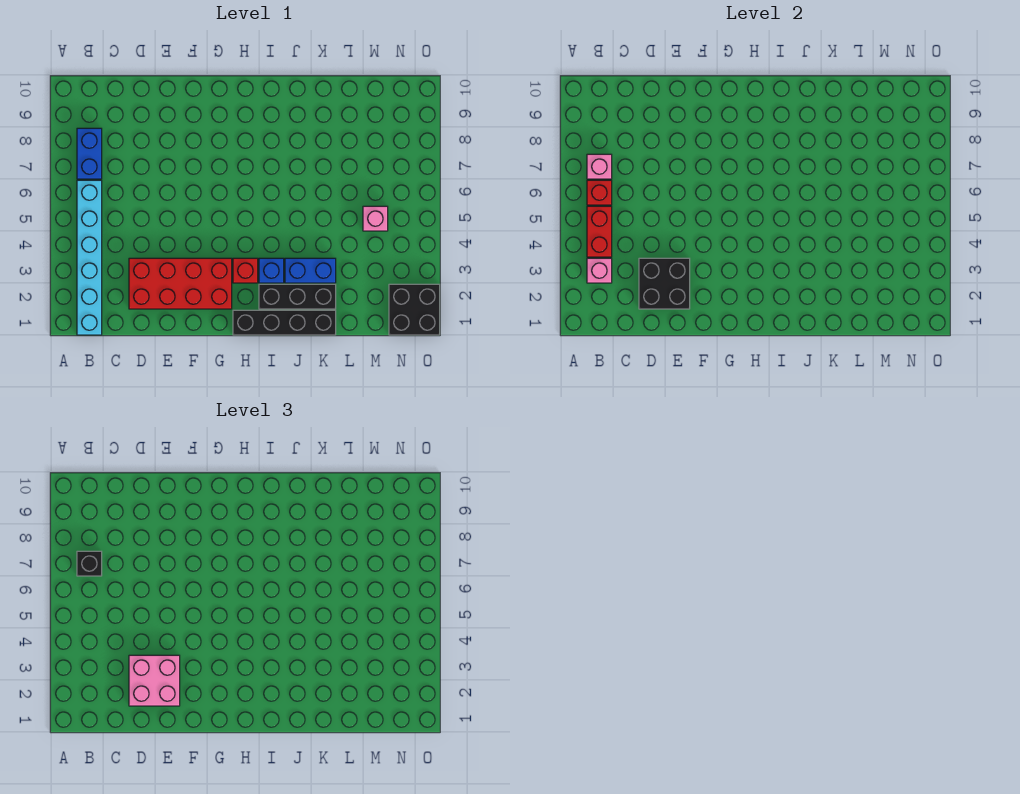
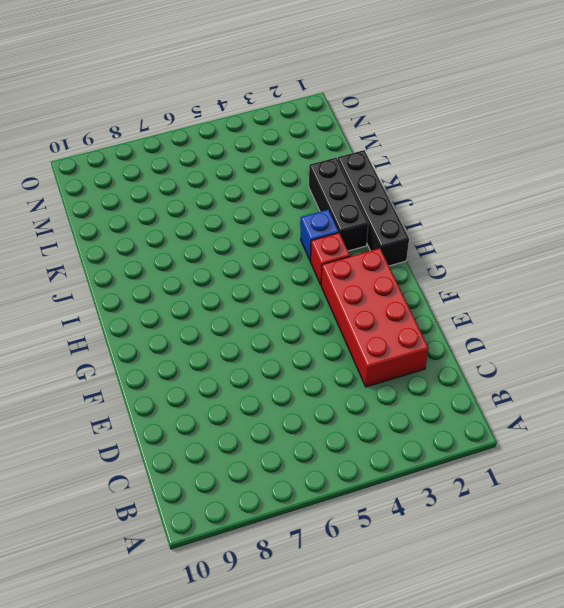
none -> cyan 1x6 brick [77,180,102,335]
none -> blue 1x2 brick [77,128,102,179]
none -> blue 1x2 brick [285,258,336,283]

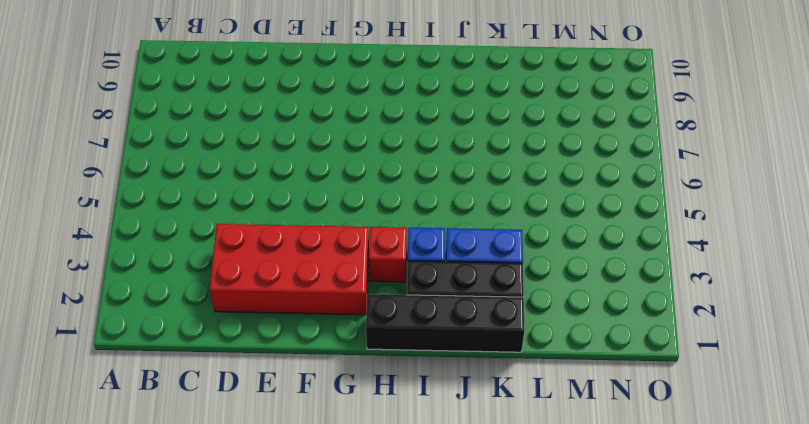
none -> cyan 1x6 brick [77,180,102,335]
none -> blue 1x2 brick [77,128,102,179]
none -> pink 1x1 brick [363,206,388,231]

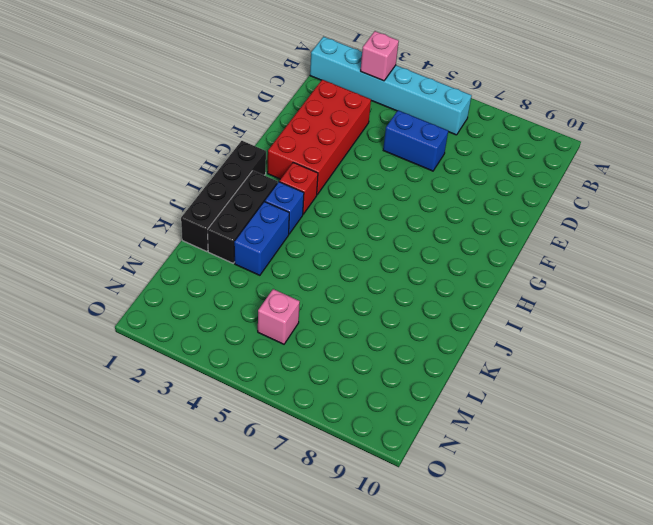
blue 1x2 brick [383,110,448,171] -> blue 1x2 brick moved to [77,128,102,179]
none -> black 2x2 brick [389,284,440,335]
none -> red 1x2 brick [587,206,612,257]
none -> red 1x1 brick [587,180,612,205]

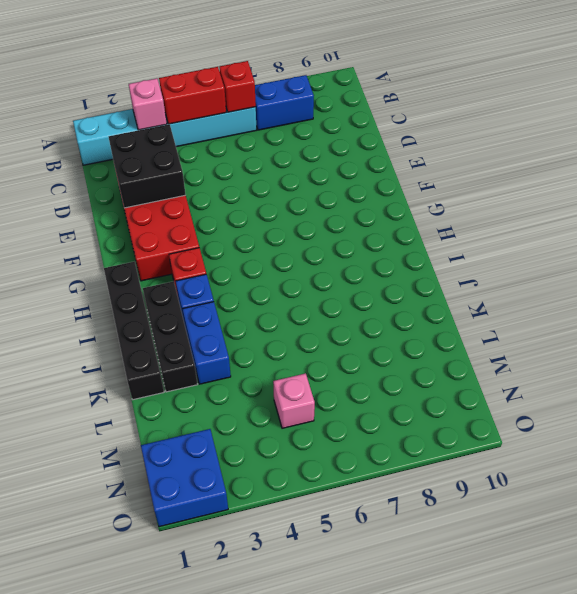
blue 2x2 brick [141,429,228,527] -> black 2x2 brick [389,284,440,335]
none -> pink 1x1 brick [587,154,612,179]
none -> black 1x1 brick [77,551,102,576]
none -> pink 2x2 brick [129,655,180,706]

